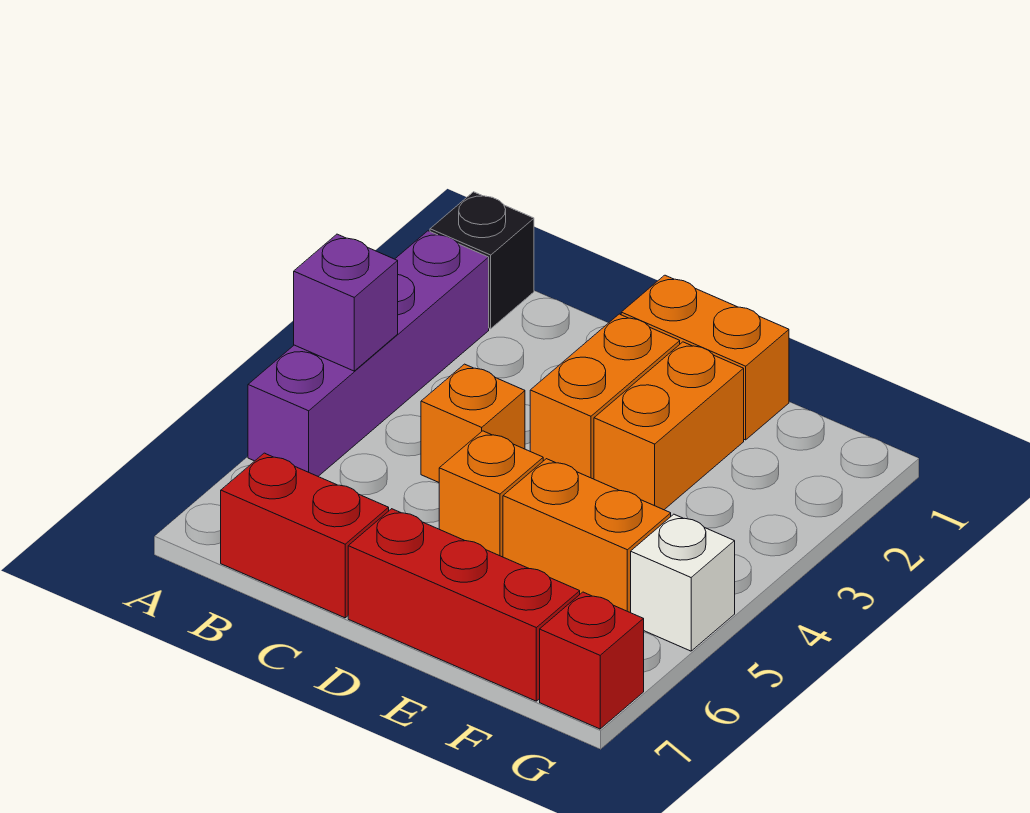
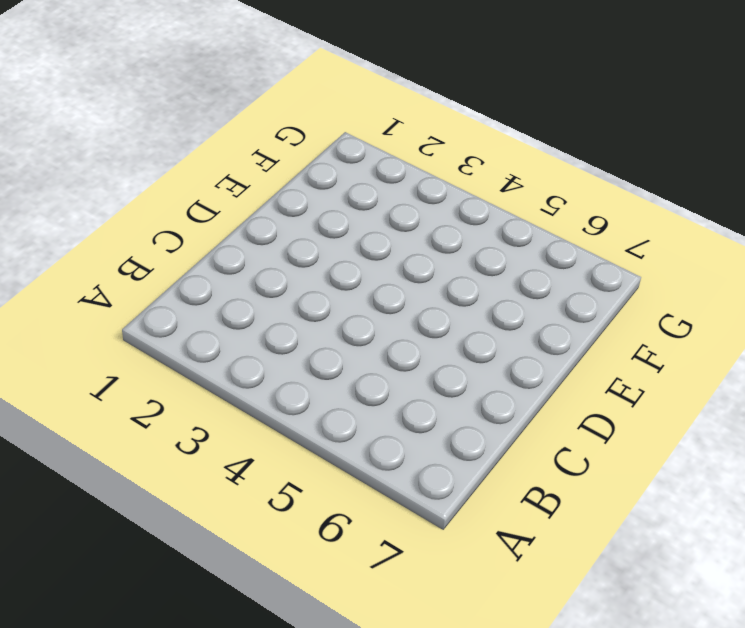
none -> black 1x1 brick [430,192,534,329]
none -> purple 1x4 brick [248,231,489,476]
none -> red 1x2 brick [221,453,389,618]

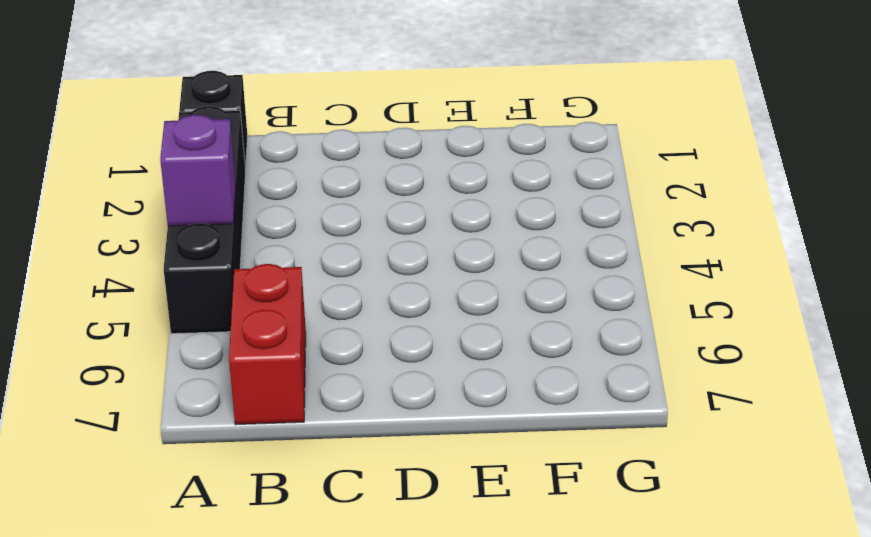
black 1x4 brick [164,106,246,334] -> purple 1x4 brick [248,231,489,476]
red 1x2 brick [229,264,306,425] -> red 1x2 brick turned to [221,453,389,618]
none -> orange 1x1 brick [421,364,525,482]
none -> orange 1x2 brick [621,275,789,440]
none -> orange 1x2 brick [530,314,680,479]

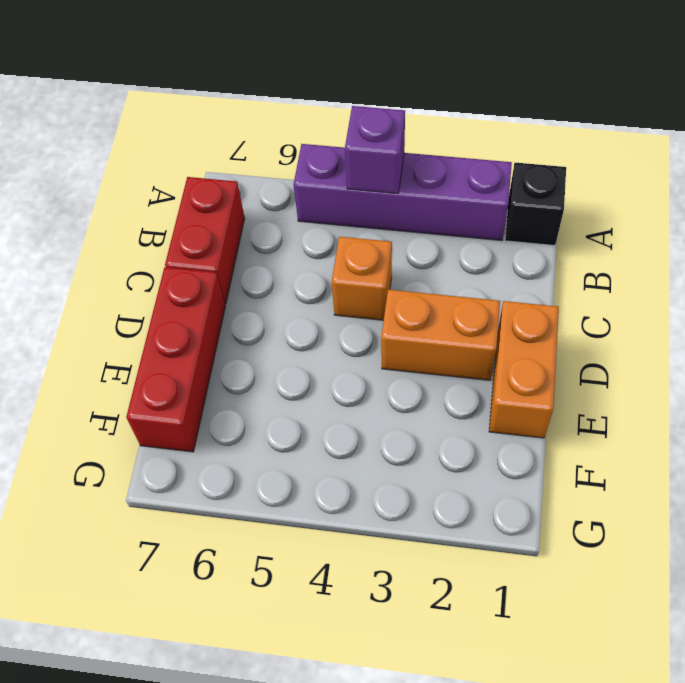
none -> orange 1x1 brick [439,431,543,557]
none -> orange 1x2 brick [594,342,744,510]
none -> orange 1x2 brick [503,459,671,613]

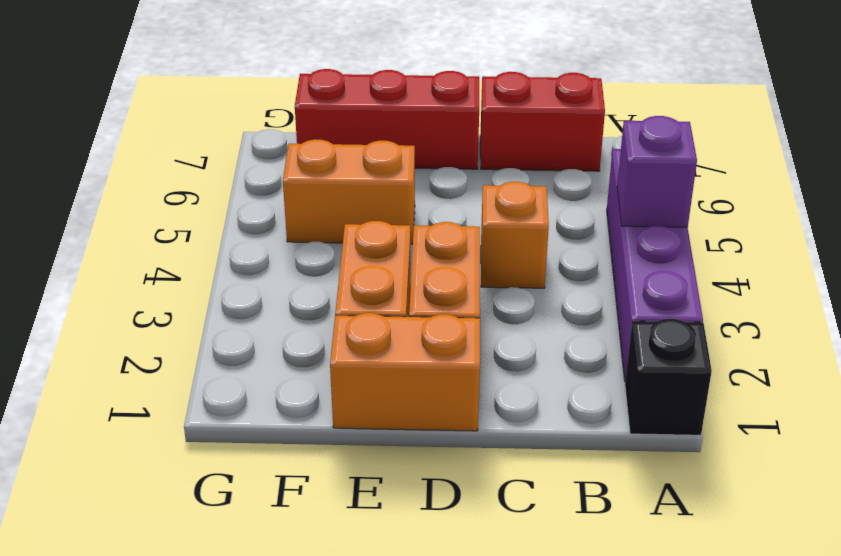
none -> orange 1x1 brick [439,431,543,557]
none -> white 1x1 brick [631,514,735,651]
none -> red 1x1 brick [540,592,644,729]

